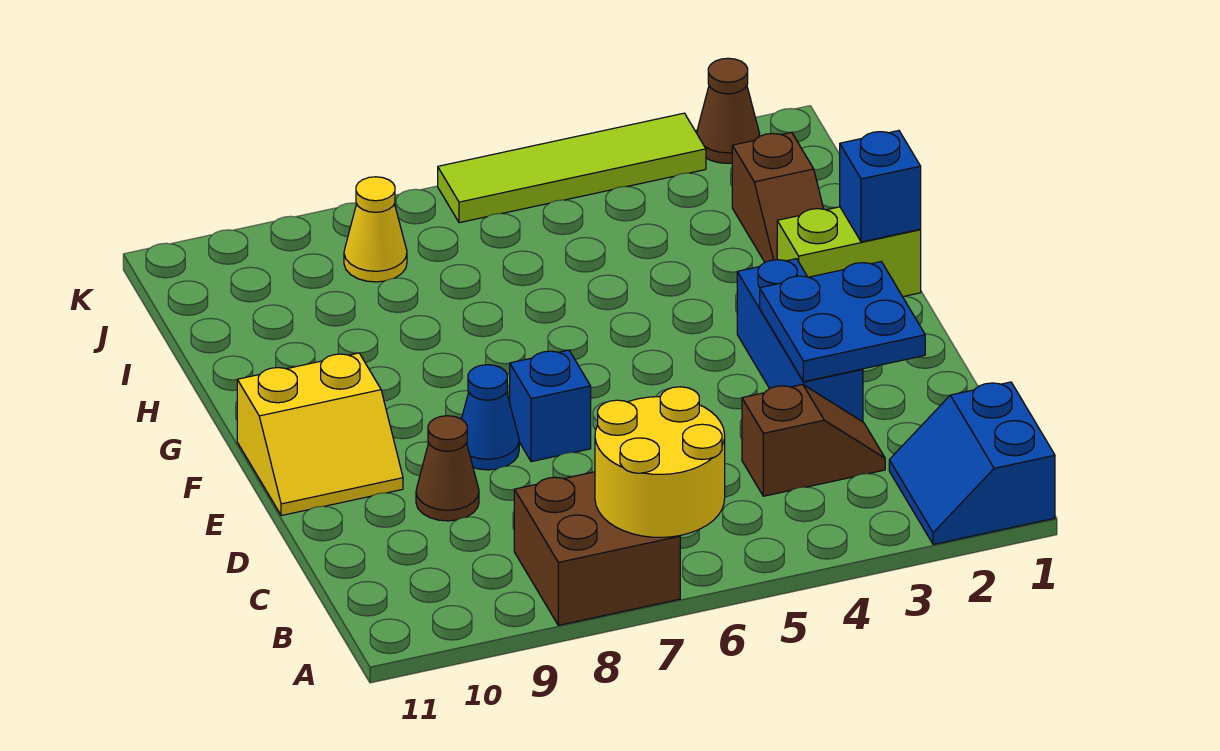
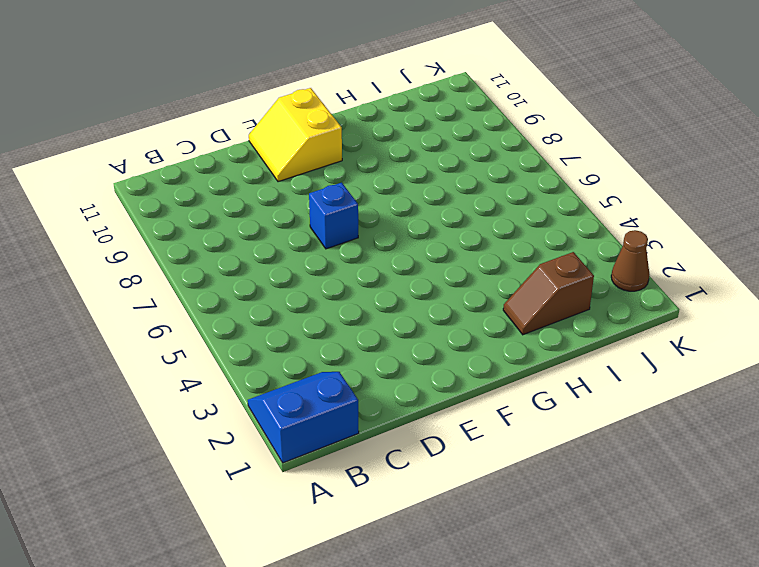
none -> brown 2x2 brick [514,472,680,625]
none -> brown 1x2 slope [742,385,885,496]
none -> blue 1x3 brick [737,259,863,422]

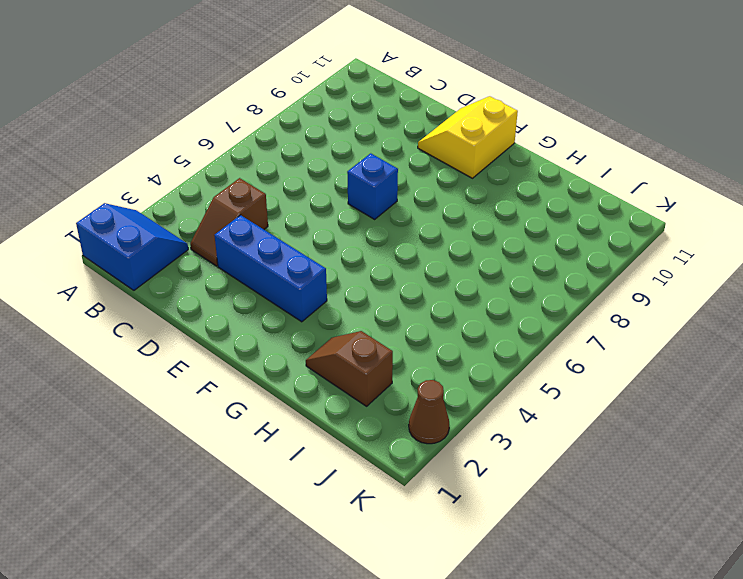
none -> brown 2x2 brick [514,472,680,625]
none -> brown 1x1 cone [416,416,479,521]
none -> blue 1x1 cone [462,365,519,470]

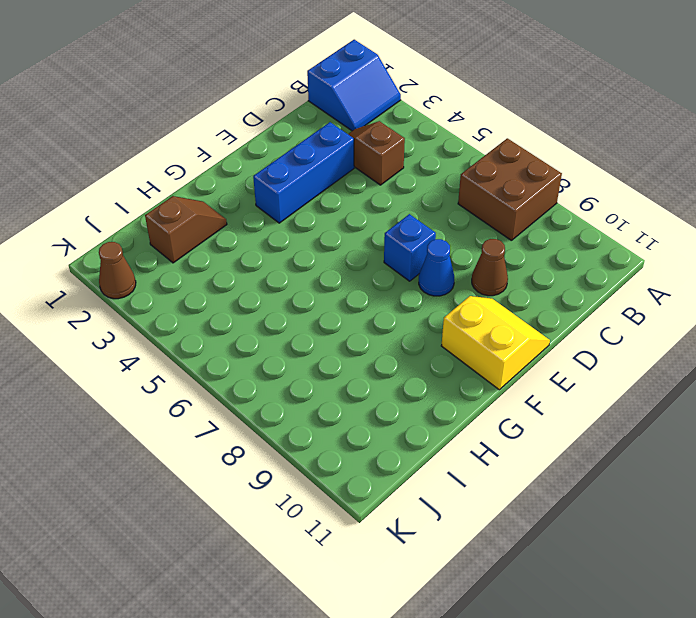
none -> lime 1x2 brick [777,207,921,296]
none -> yellow 1x1 cone [344,177,407,282]
none -> lime 1x4 tile [438,113,706,223]

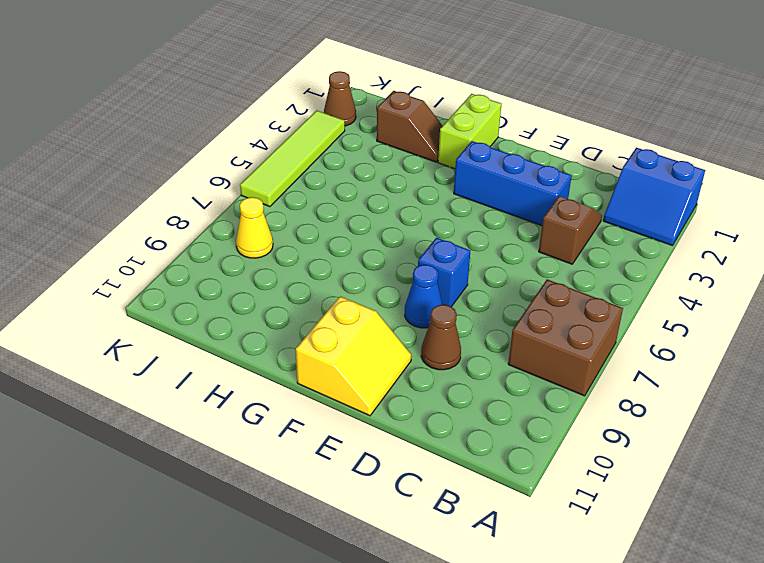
none -> yellow 2x2 round brick [595,387,725,537]
none -> blue 2x2 plate [760,262,925,382]
none -> blue 1x1 brick [840,131,921,242]

